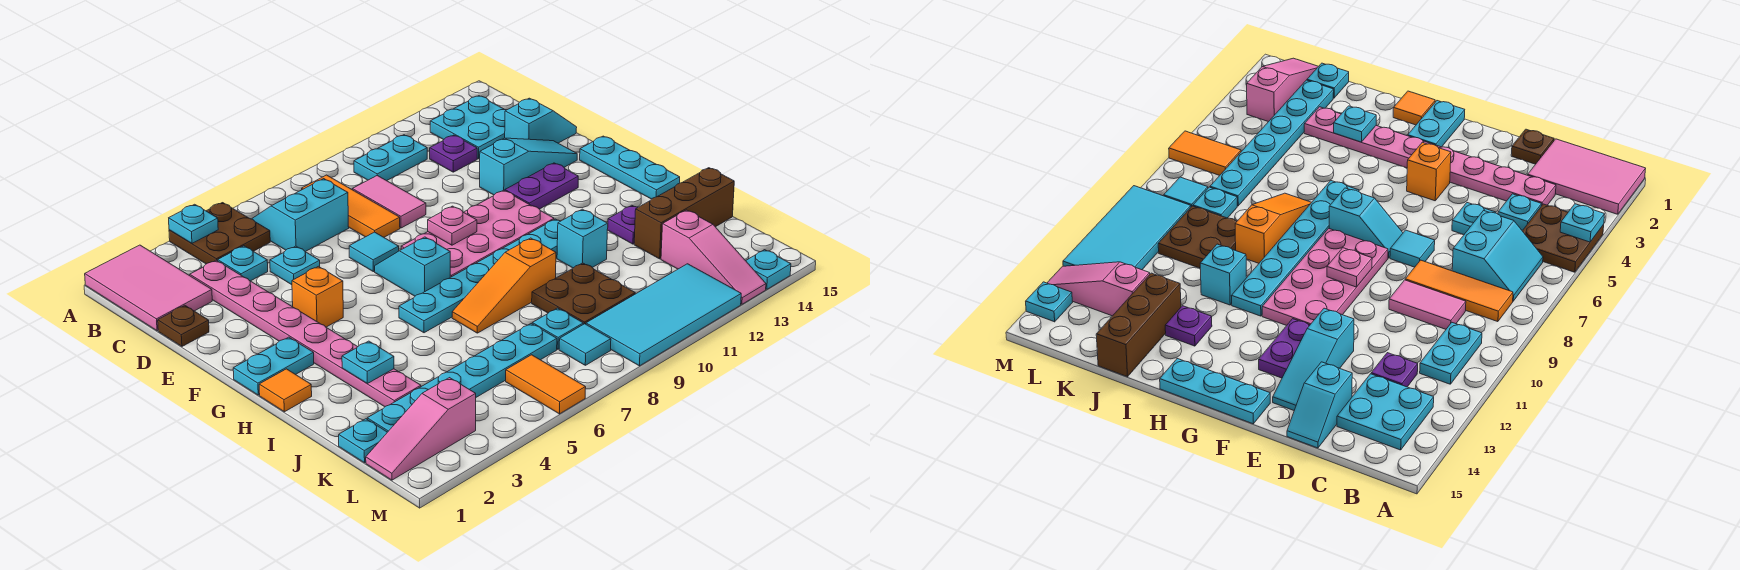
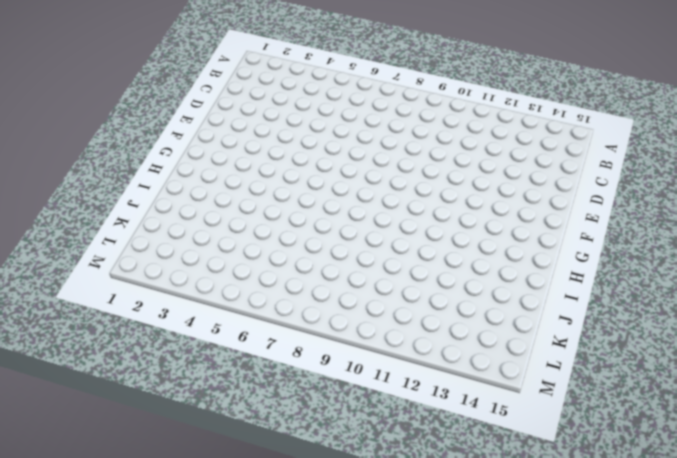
none -> pink 2x3 tile [85,245,212,331]
none -> brown 2x2 plate [169,203,270,264]
none -> cyan 2x2 slope [252,179,349,252]
none -> orange 1x3 tile [302,175,400,237]

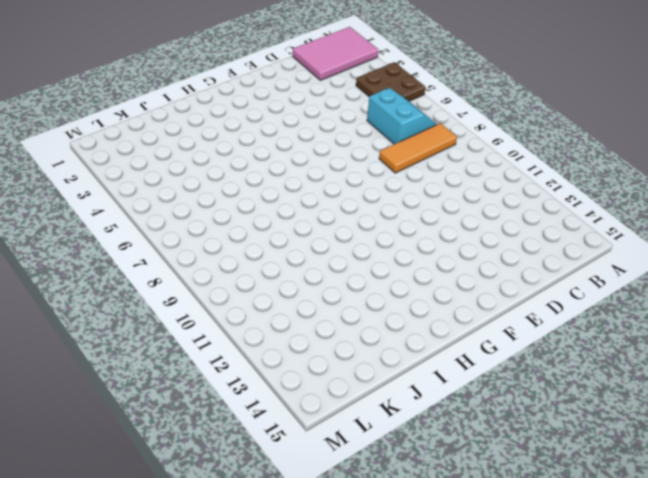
none -> cyan 1x2 plate [354,135,427,181]
none -> cyan 2x2 plate [430,96,506,159]
none -> pink 1x8 plate [190,260,421,407]
none -> cyan 1x1 plate [218,246,268,281]

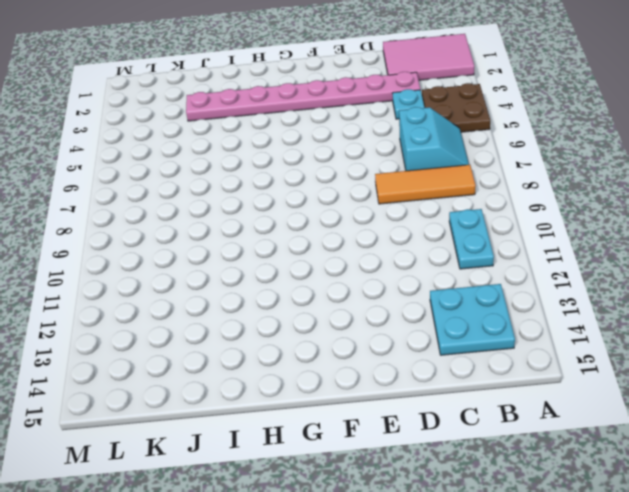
none -> pink 1x2 tile [352,176,426,228]
none -> purple 1x1 plate [430,135,477,172]
none -> brown 1x1 plate [158,305,209,346]
none -> cyan 1x1 plate [270,246,320,285]

